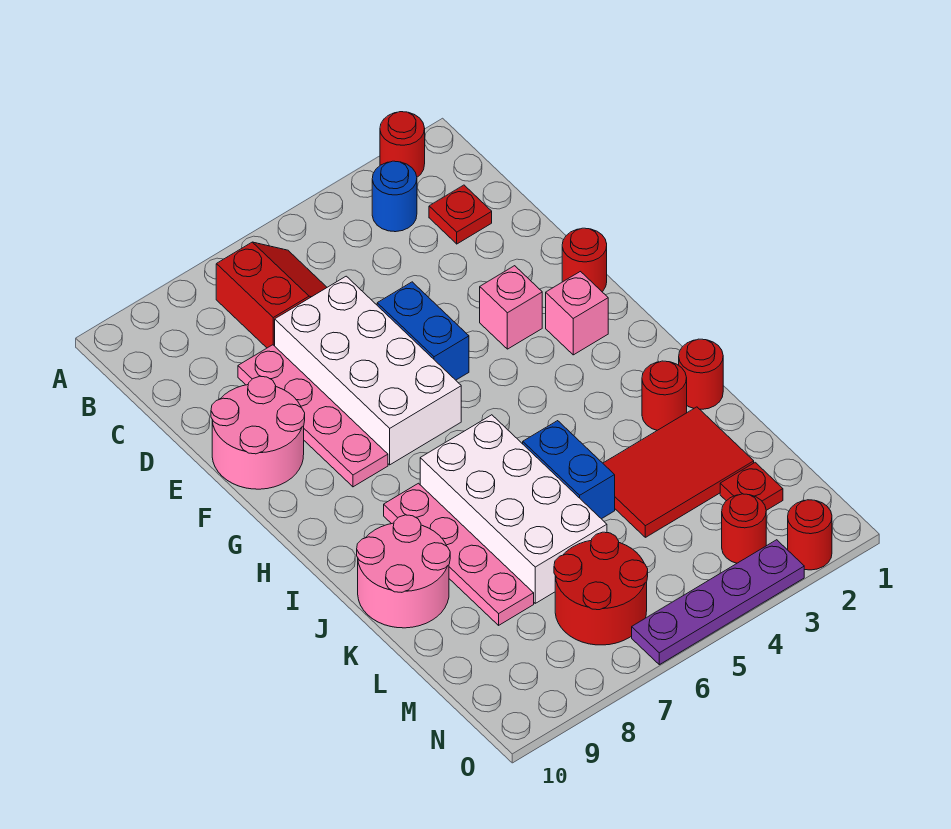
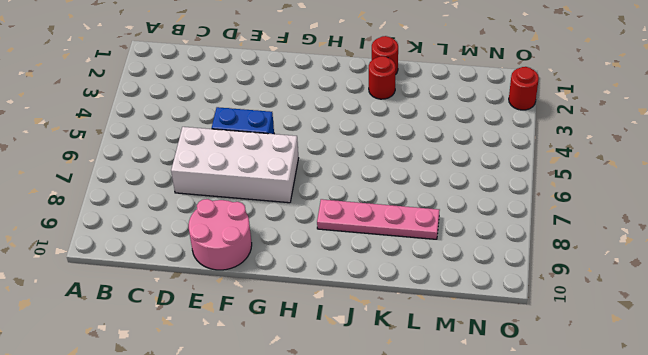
none -> red 1x1 round brick [380,112,425,177]
none -> blue 1x1 round brick [372,161,417,232]
none -> red 2x2 slope [216,242,327,348]

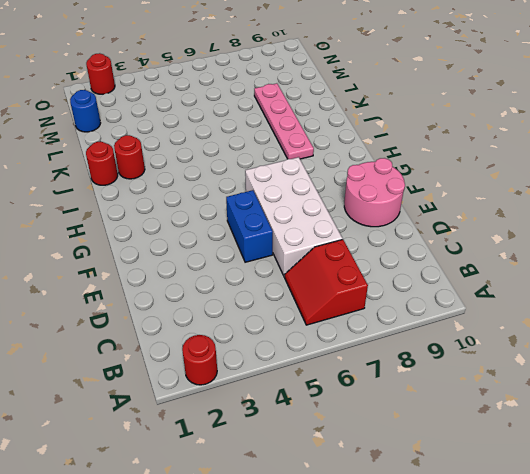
blue 1x1 round brick [70,90,101,132] -> blue 1x1 round brick moved to [372,161,417,232]
none -> red 1x1 plate [429,185,492,244]
none -> pink 1x4 plate [238,345,388,487]
none -> red 1x1 round brick [562,228,607,292]

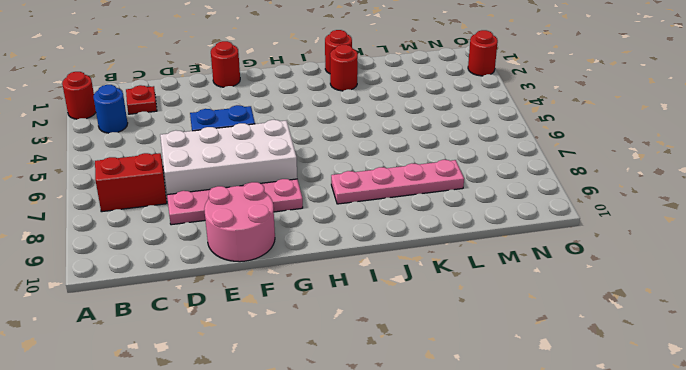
none -> pink 1x1 brick [480,266,542,349]
none -> pink 1x1 brick [546,272,608,355]
none -> white 2x4 brick [420,415,607,603]

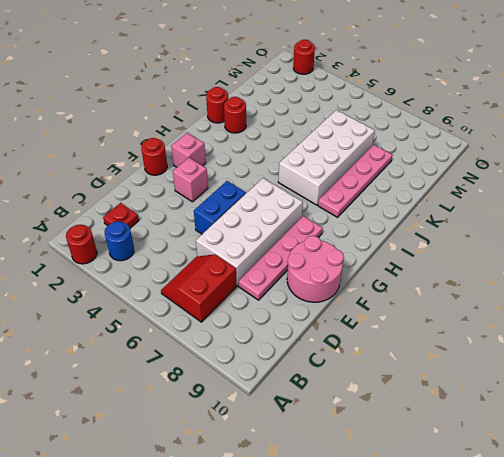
none -> blue 1x2 brick [523,421,615,519]
none -> pink 2x2 round brick [357,515,450,628]
none -> red 2x3 tile [603,407,754,537]

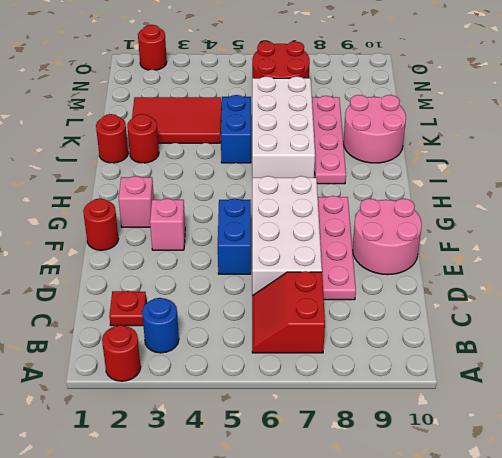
none -> red 1x1 plate [720,463,783,510]
none -> red 1x1 round brick [722,494,766,563]
none -> purple 1x4 plate [632,540,804,665]

